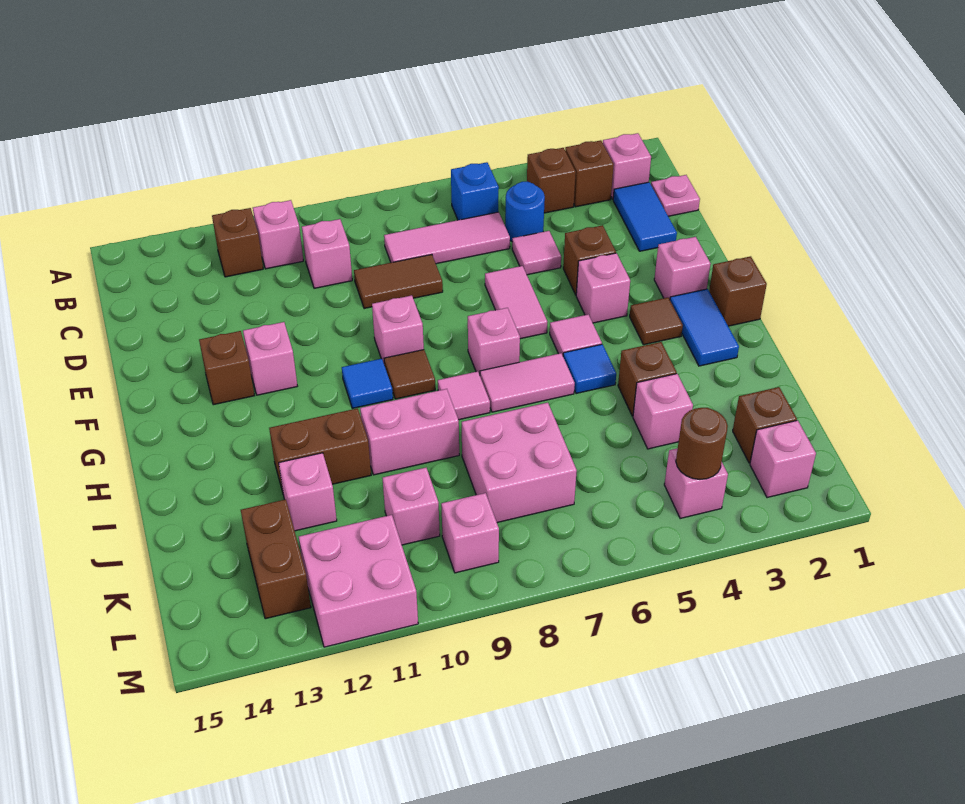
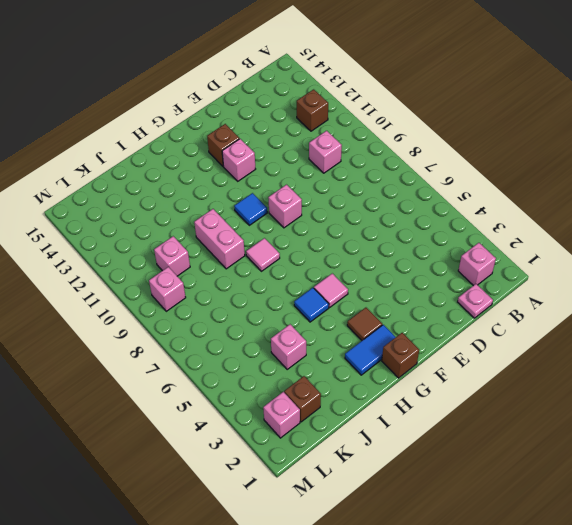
none -> brown 1x1 brick [565,140,614,207]
none -> brown 1x1 brick [527,148,576,213]
none -> blue 1x1 brick [451,162,499,220]
none -> pink 1x1 brick [253,200,303,269]

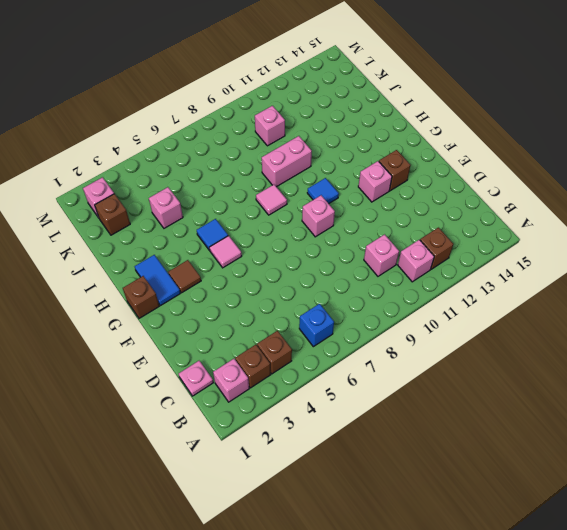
none -> blue 1x2 tile [613,182,677,251]
none -> blue 1x1 round brick [505,182,545,241]
none -> pink 1x3 tile [384,212,510,264]
none -> pink 1x1 tile [512,231,561,275]

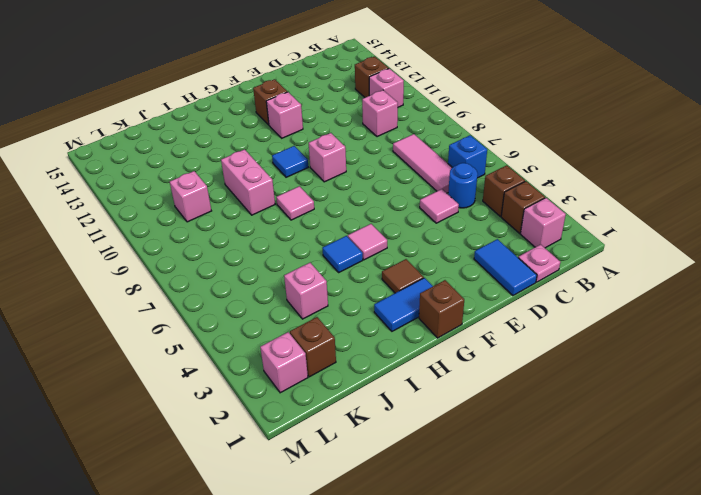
blue 1x2 tile [474,239,537,295] -> blue 1x2 tile turned to [613,182,677,251]
none -> brown 1x2 tile [354,255,443,309]
none -> brown 1x1 brick [563,225,616,295]
none -> pink 1x2 tile [485,266,547,339]
none -> pink 1x1 brick [654,237,711,299]

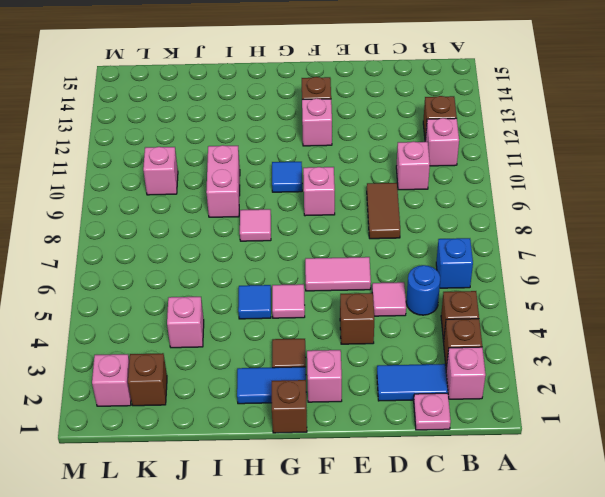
none -> pink 1x3 tile [384,212,510,264]
none -> pink 1x1 brick [576,253,630,323]
none -> pink 1x1 brick [468,308,520,375]
none -> brown 1x1 tile [384,350,435,399]

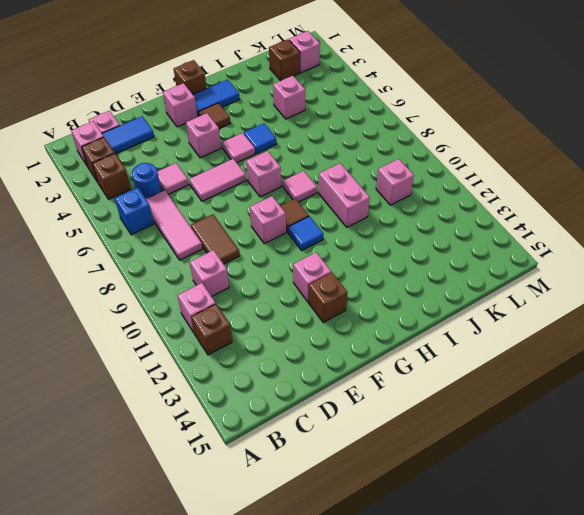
none -> brown 1x1 brick [563,225,616,295]
none -> pink 1x2 tile [480,353,575,412]
none -> brown 1x1 brick [618,342,677,416]
none -> brown 1x2 brick [269,408,371,492]

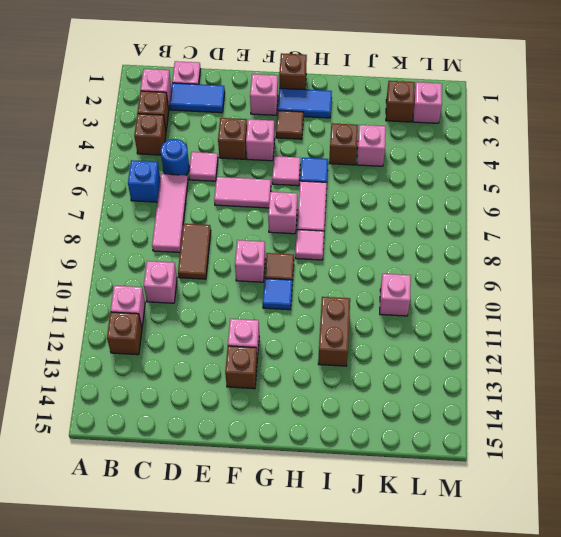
none -> pink 1x2 brick [360,389,459,475]
none -> pink 2x2 brick [462,403,577,523]
none -> pink 1x1 brick [279,453,337,531]
none -> brown 1x2 brick [241,499,311,619]

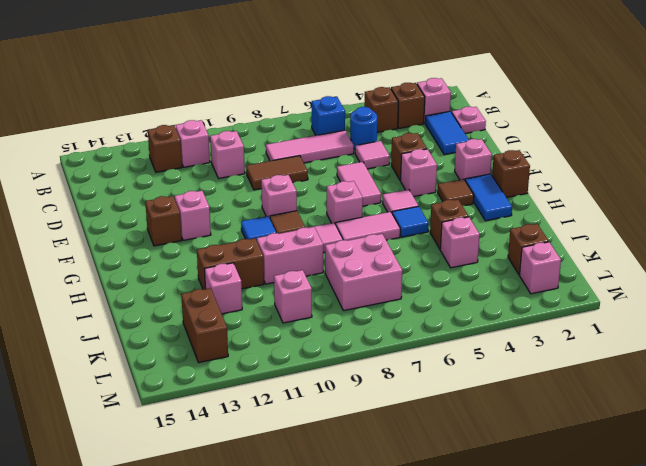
none -> pink 1x1 brick [664,448,728,519]
none -> pink 1x1 brick [441,493,499,573]
none -> pink 2x2 brick [299,515,418,647]
none -> brown 1x1 round brick [676,408,728,479]

